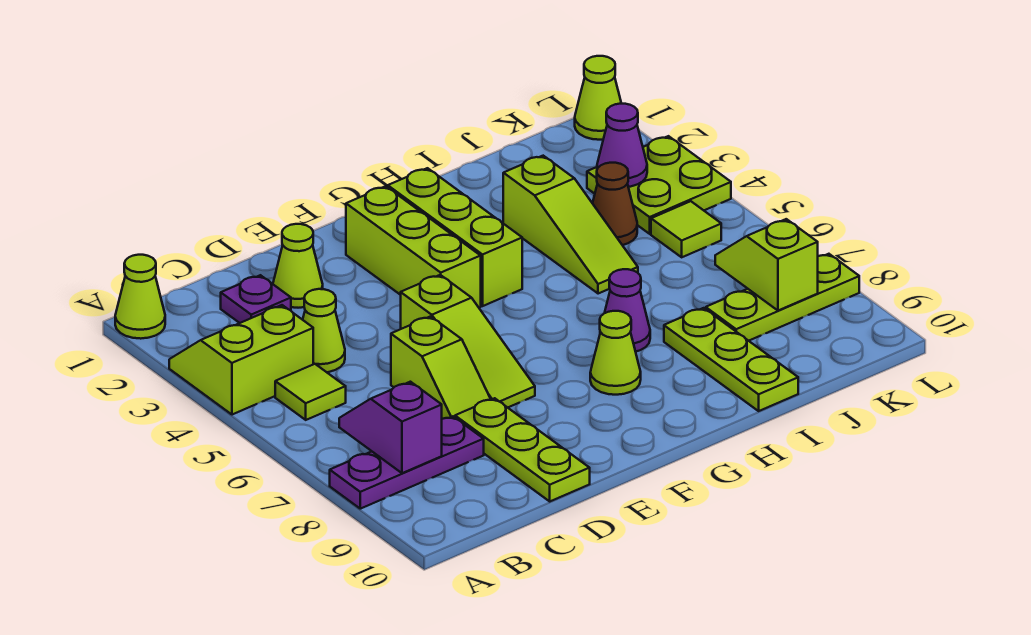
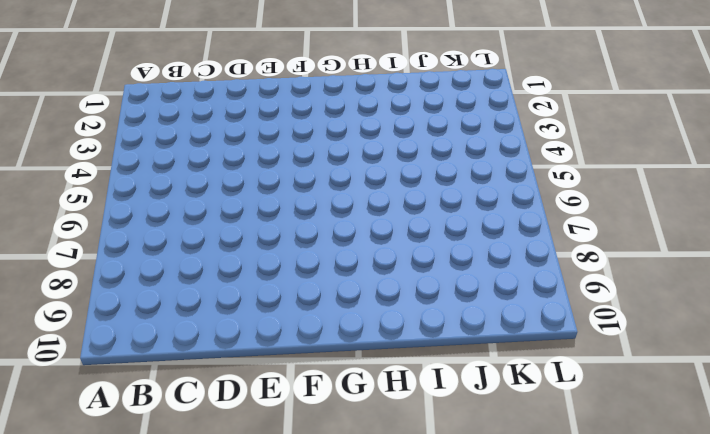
none -> lime 1x1 cone [115,255,165,339]
none -> lime 2x2 slope [169,305,313,415]
none -> purple 1x3 plate [330,416,484,509]

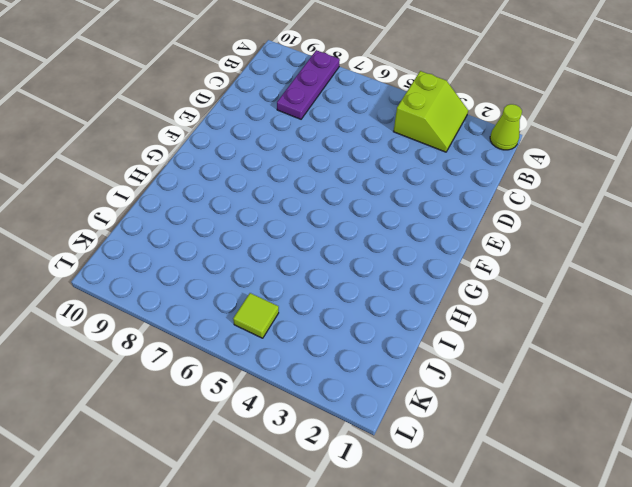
none -> lime 1x1 tile [275,364,346,420]
none -> purple 1x1 plate [221,275,291,323]
none -> lime 1x1 cone [303,289,345,372]

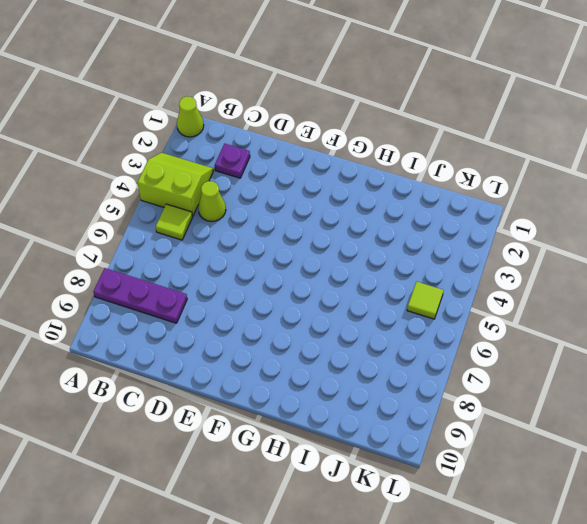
none -> lime 1x1 cone [273,224,323,308]
none -> lime 1x2 slope [391,316,491,419]
none -> lime 1x3 plate [455,398,590,501]

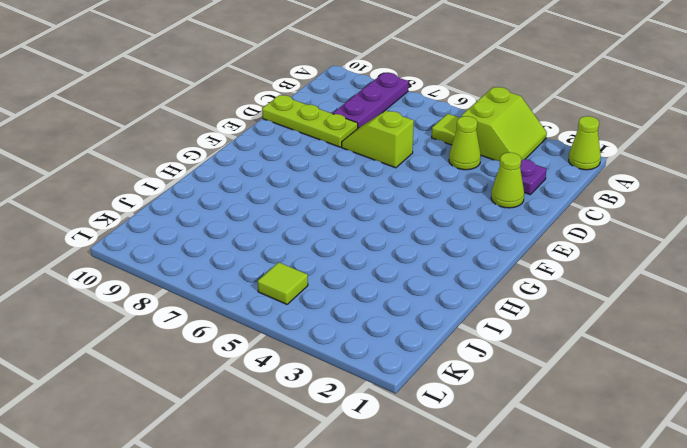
none -> lime 1x3 slope [401,275,535,408]
none -> lime 1x3 brick [346,186,481,308]
none -> lime 1x3 brick [388,168,522,306]

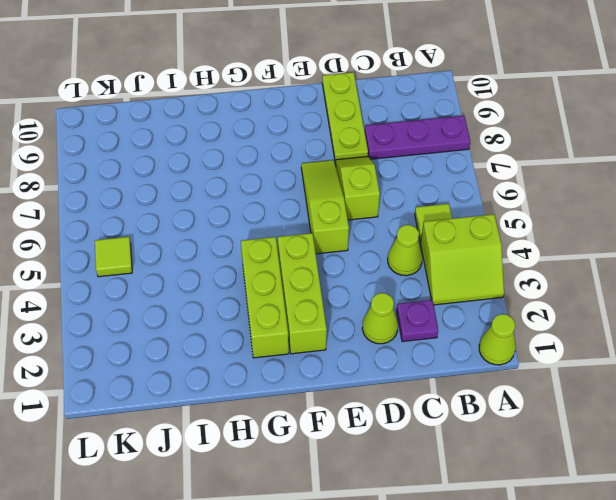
none -> lime 1x1 cone [590,311,641,395]
none -> purple 1x1 cone [605,269,650,352]
none -> lime 1x3 slope [503,156,638,294]

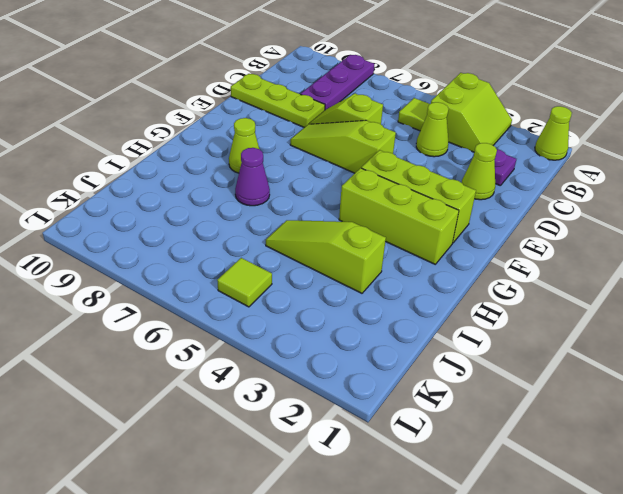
none -> lime 1x3 plate [664,308,798,411]
none -> brown 1x1 cone [592,163,637,245]
none -> lime 1x3 plate [706,254,859,341]

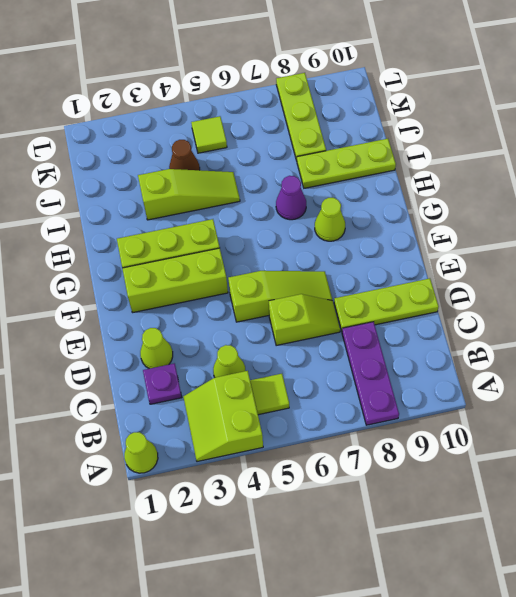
none -> lime 2x2 plate [587,136,731,234]
none -> lime 1x1 cone [575,56,621,140]
none -> purple 1x2 slope [339,382,442,473]

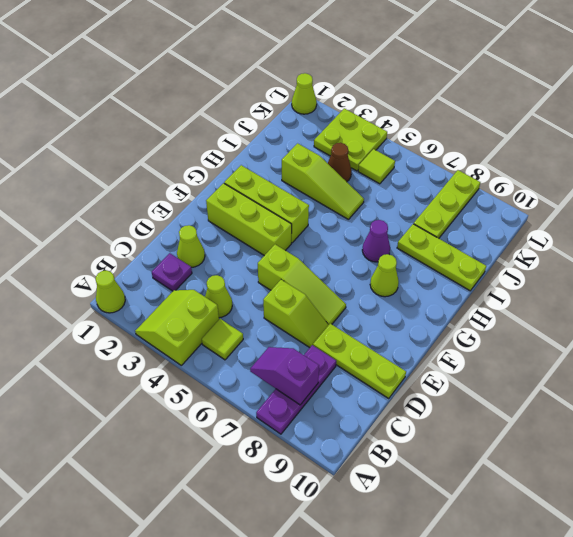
none -> purple 1x1 cone [597,104,647,187]
none -> lime 1x2 slope [715,219,818,311]

